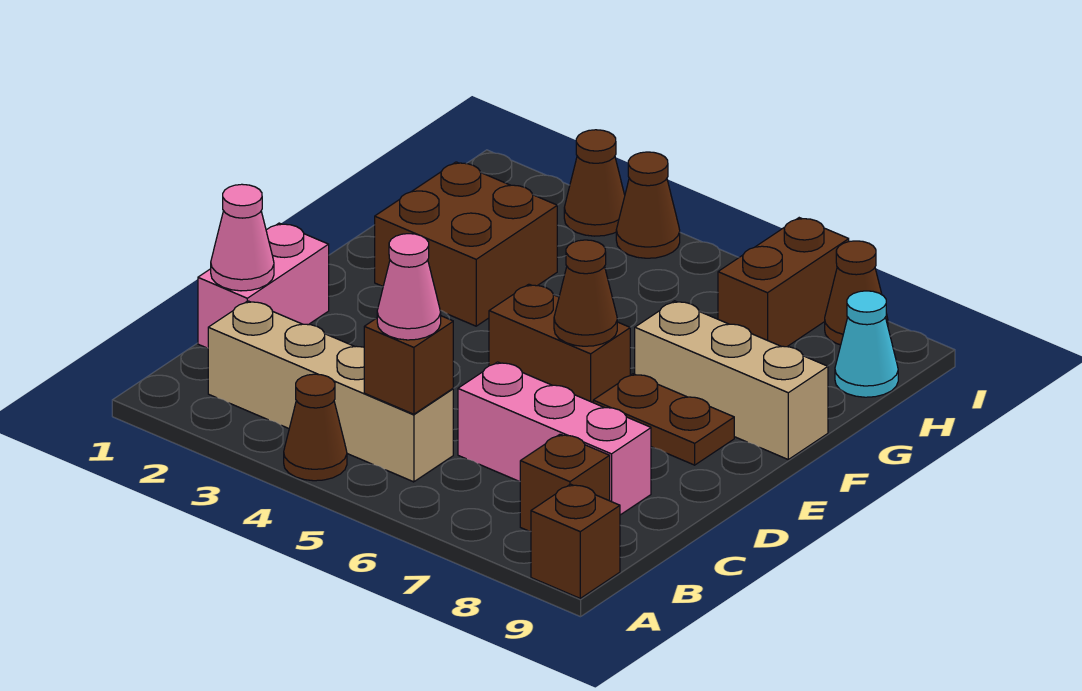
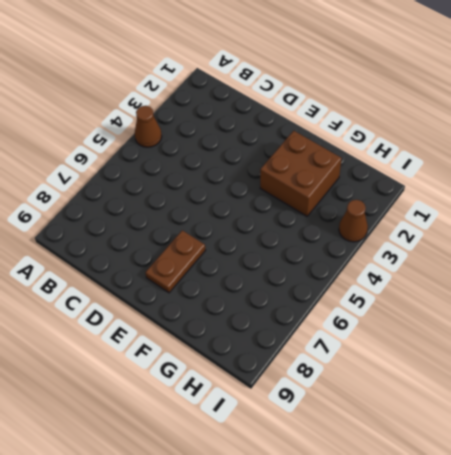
none -> brown 1x1 brick [531,484,620,598]
none -> tan 1x4 brick [208,301,453,482]
none -> brown 1x1 brick [520,434,610,531]

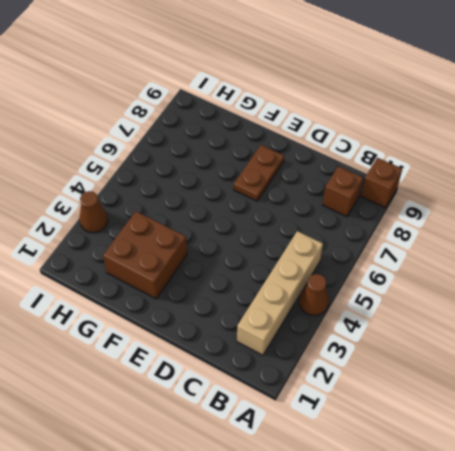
none -> pink 1x2 brick [198,223,329,348]
none -> pink 1x3 brick [458,362,651,515]
none -> brown 1x2 brick [489,284,630,402]

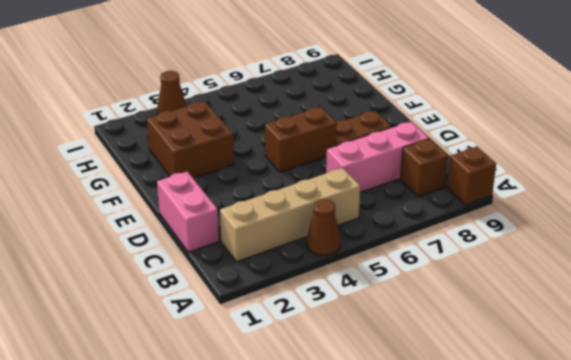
none -> tan 1x3 brick [635,301,828,459]
none -> brown 1x2 brick [718,218,849,347]
none -> cyan 1x1 cone [835,291,898,397]

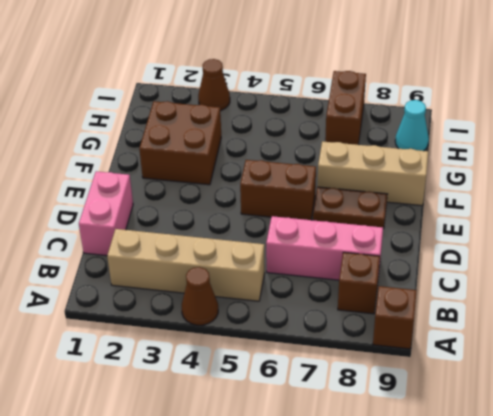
none -> brown 1x1 cone [616,152,680,258]
none -> brown 1x1 cone [825,241,888,345]
none -> brown 1x1 brick [364,316,453,414]

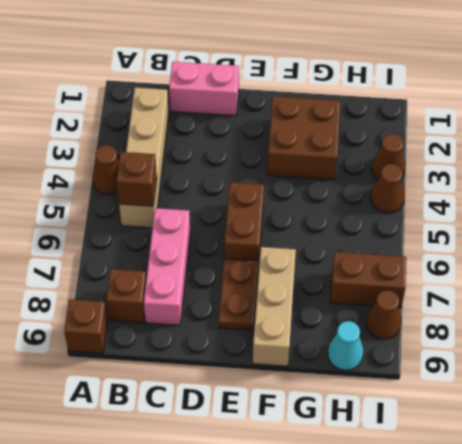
none -> pink 1x1 cone [211,184,274,291]
none -> brown 1x1 cone [554,240,617,346]
none -> pink 1x1 cone [377,234,441,340]

